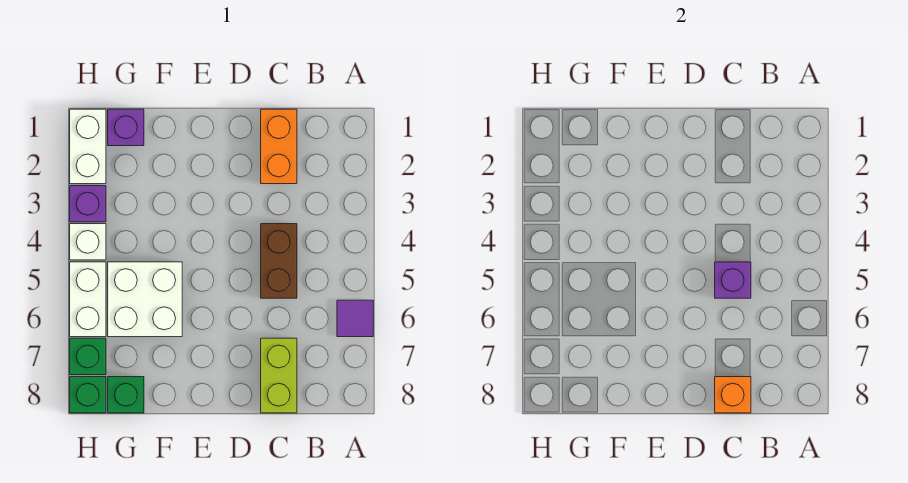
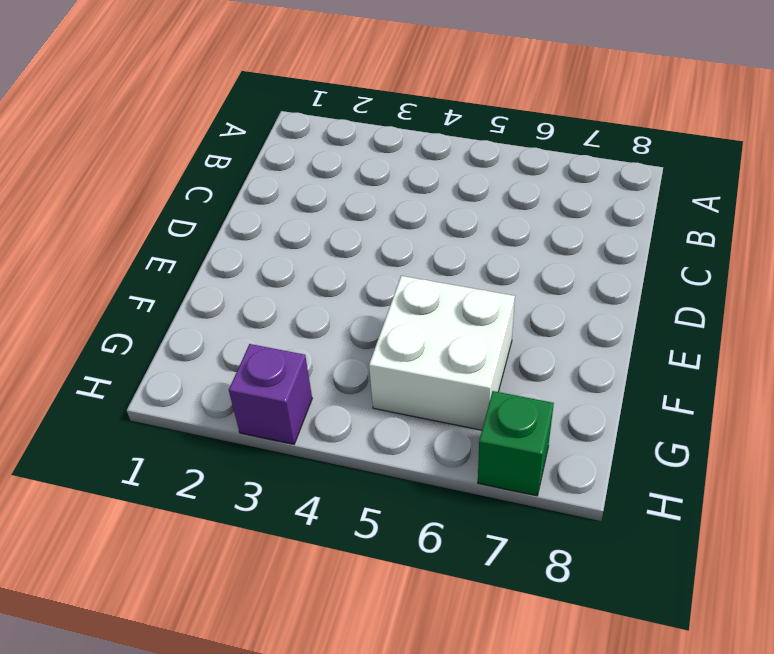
none -> purple 1x1 tile [337,300,373,337]
none -> orange 1x2 brick [261,109,297,184]
none -> brown 1x2 brick [261,224,297,298]

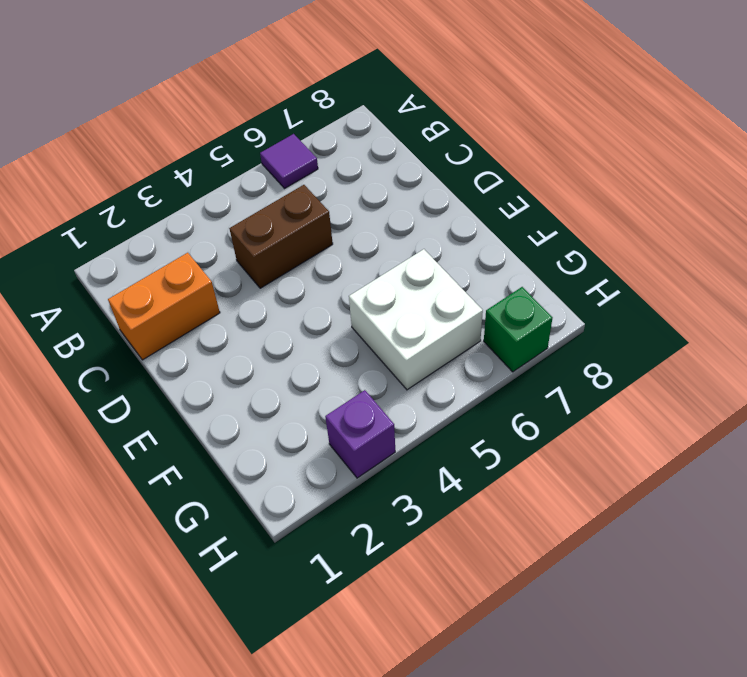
none -> lime 1x2 brick [261,338,297,413]
none -> purple 1x1 brick [108,109,144,146]
none -> green 1x1 brick [108,377,144,413]

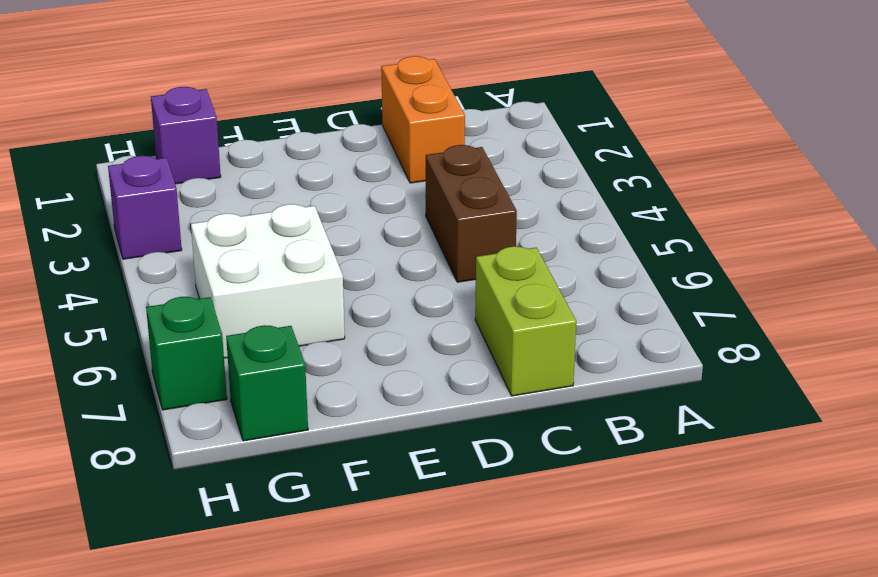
none -> purple 1x1 tile [337,300,373,337]
none -> white 1x2 brick [70,109,106,184]
none -> white 1x1 brick [70,224,106,260]

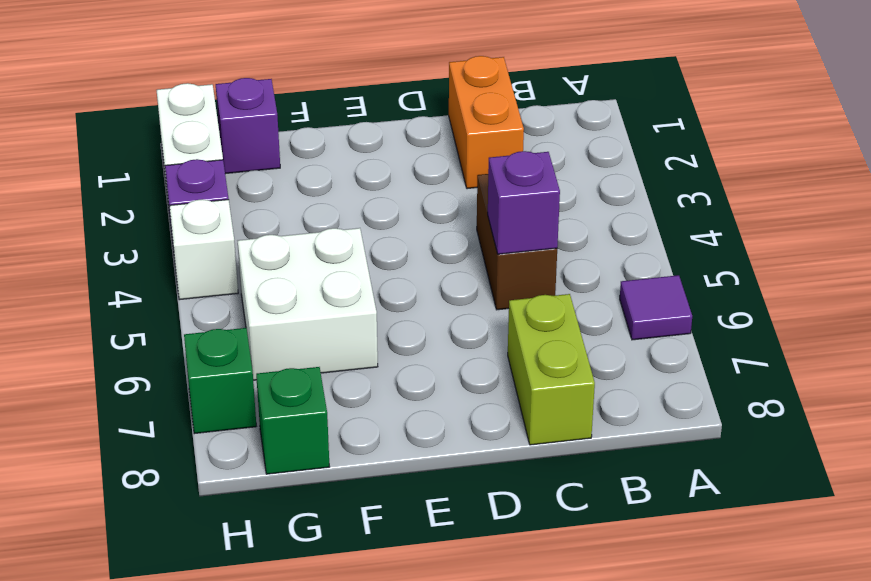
none -> white 1x2 brick [70,262,106,337]
none -> green 1x1 brick [70,377,106,413]
none -> orange 1x1 brick [715,377,751,413]

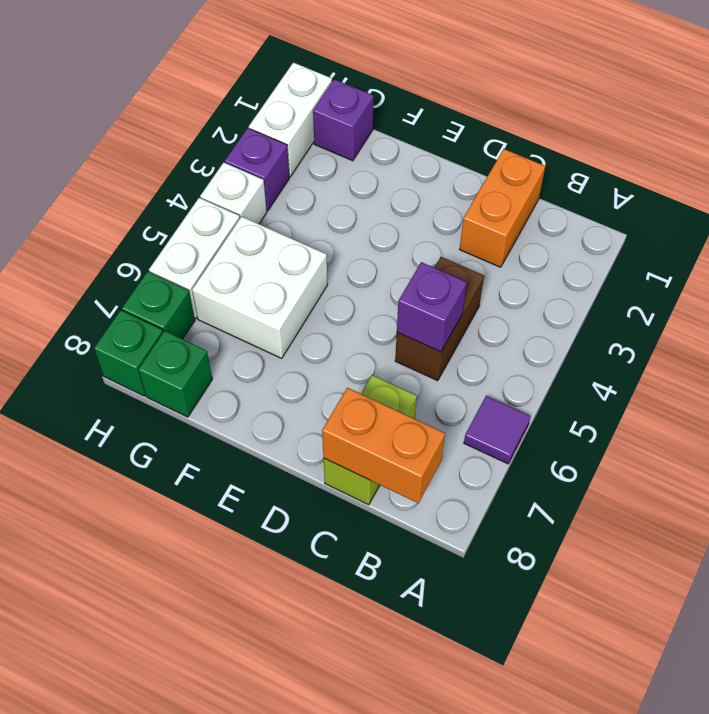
orange 1x2 brick [322,388,445,503] -> orange 1x1 brick [715,377,751,413]

